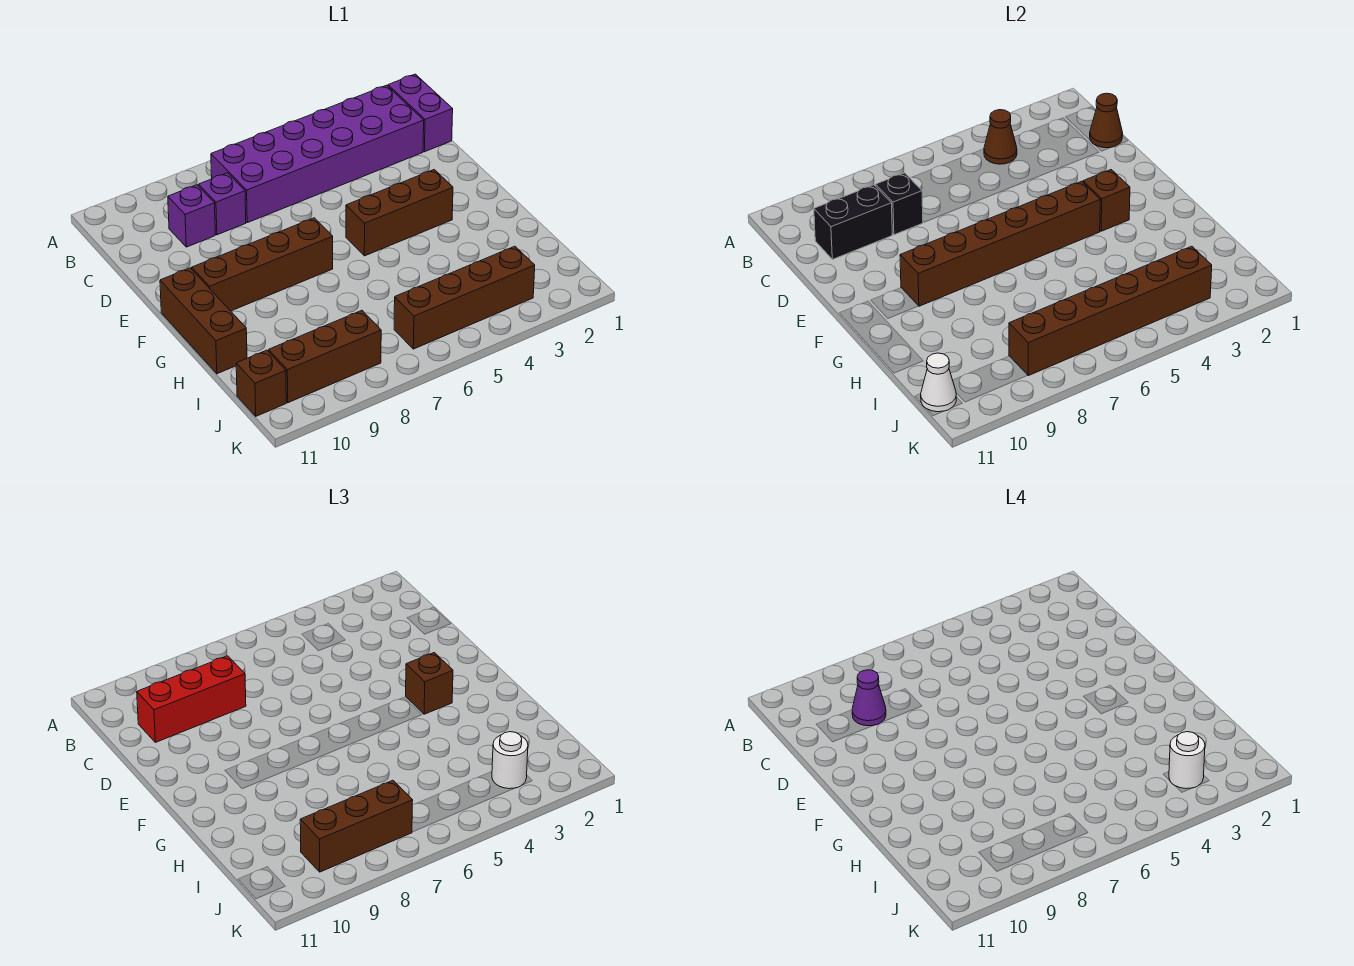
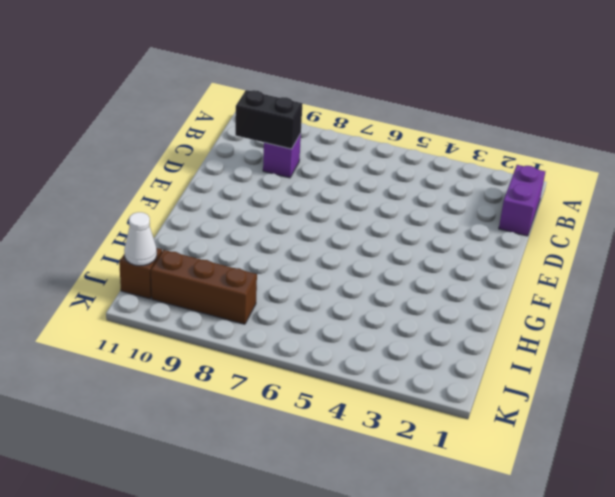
none -> purple 2x6 brick [211,85,424,223]
none -> purple 1x1 brick [199,173,246,235]
none -> brown 1x3 brick [346,170,453,256]

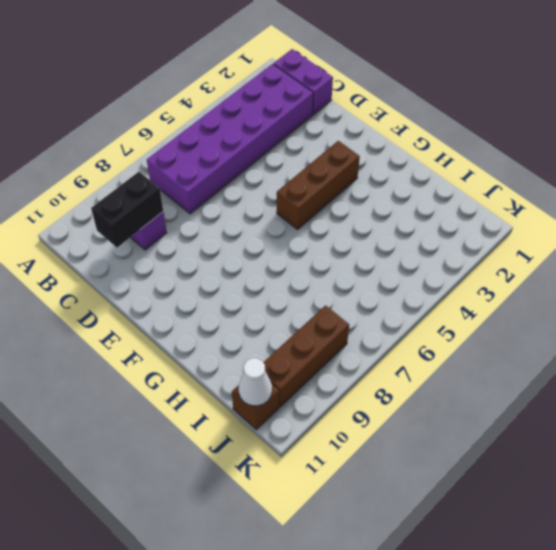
none -> purple 1x1 brick [199,173,246,235]
none -> brown 1x4 brick [192,218,333,311]
none -> brown 1x3 brick [160,268,247,374]

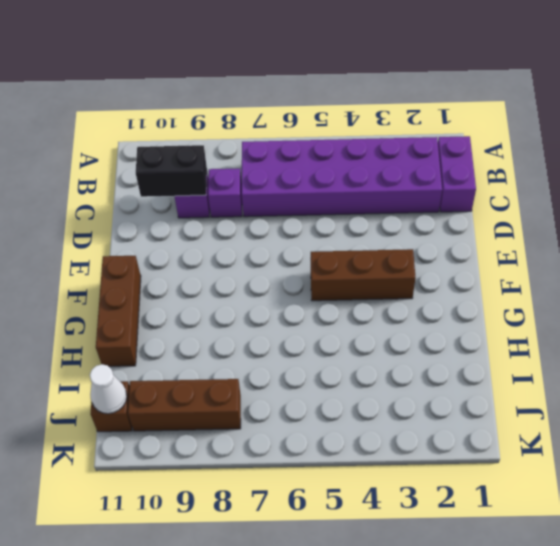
none -> brown 1x4 brick [192,218,333,311]
none -> brown 1x4 brick [394,246,535,349]
none -> brown 1x1 cone [984,110,1017,164]

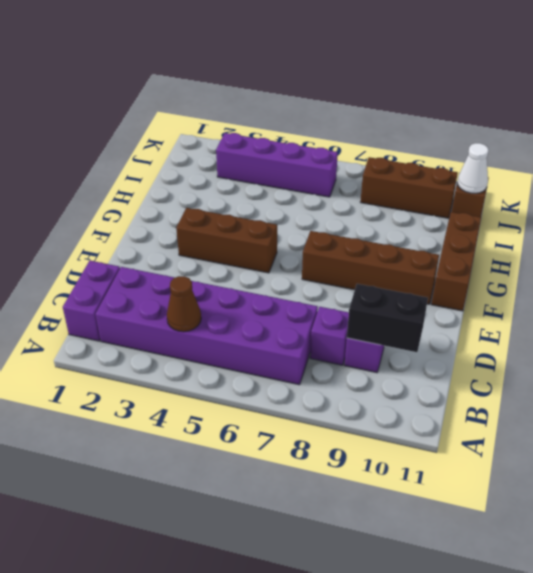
purple 1x4 brick [216,133,338,197] -> brown 1x4 brick [394,246,535,349]
none -> brown 1x1 cone [1090,93,1123,148]
none -> black 1x1 brick [876,173,923,235]
none -> brown 1x1 brick [1083,170,1130,231]

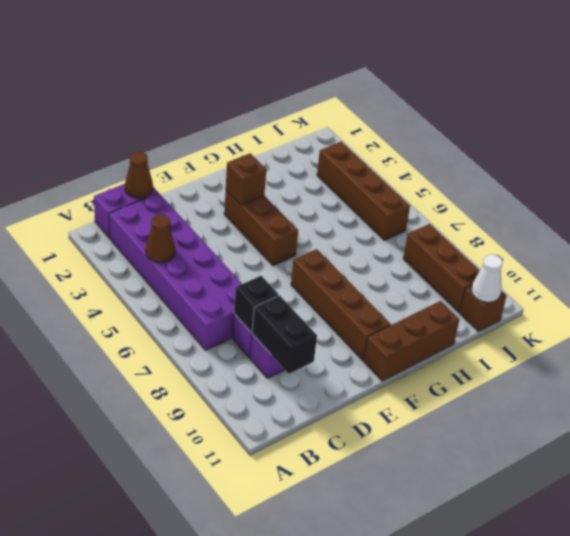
none -> brown 1x6 brick [900,181,1100,306]
none -> brown 1x6 brick [1009,246,1212,376]
none -> red 1x3 brick [137,656,246,742]

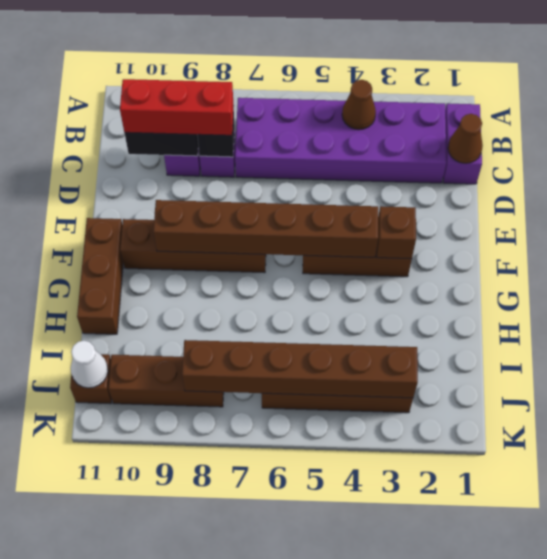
none -> brown 1x1 brick [406,653,453,714]
none -> white 1x1 round brick [492,732,528,789]
none -> brown 1x3 brick [300,780,413,872]

